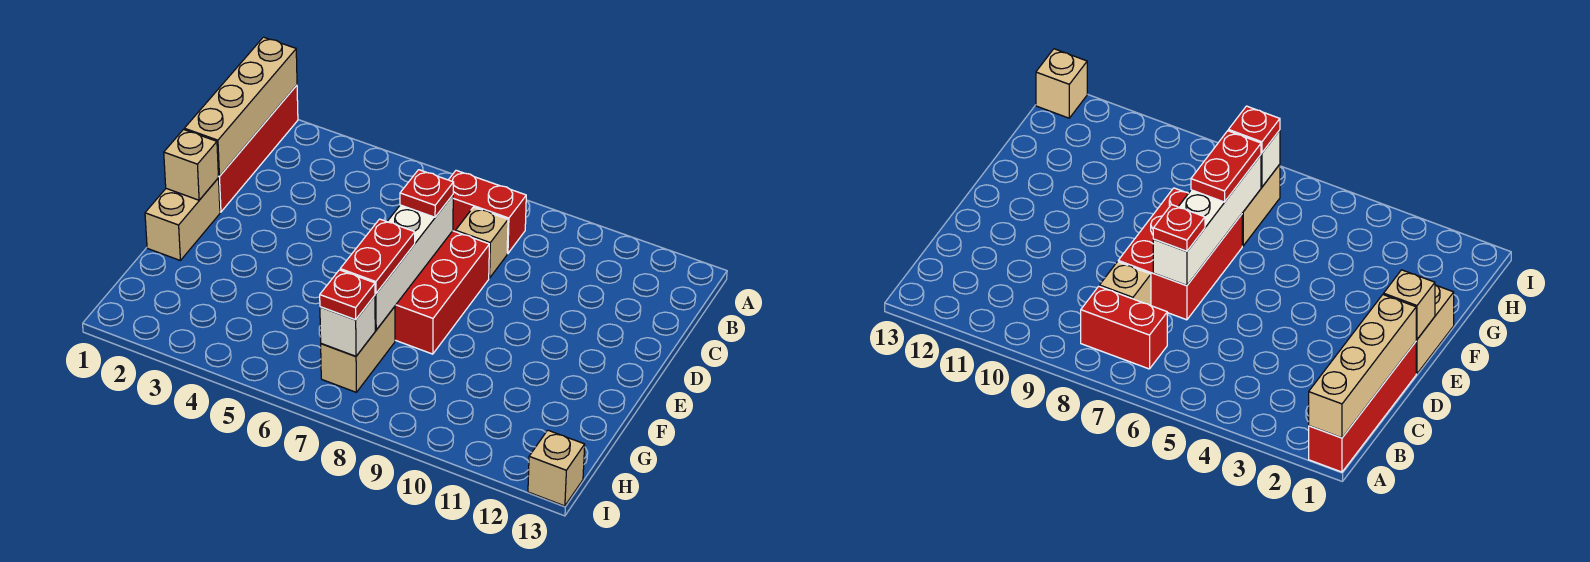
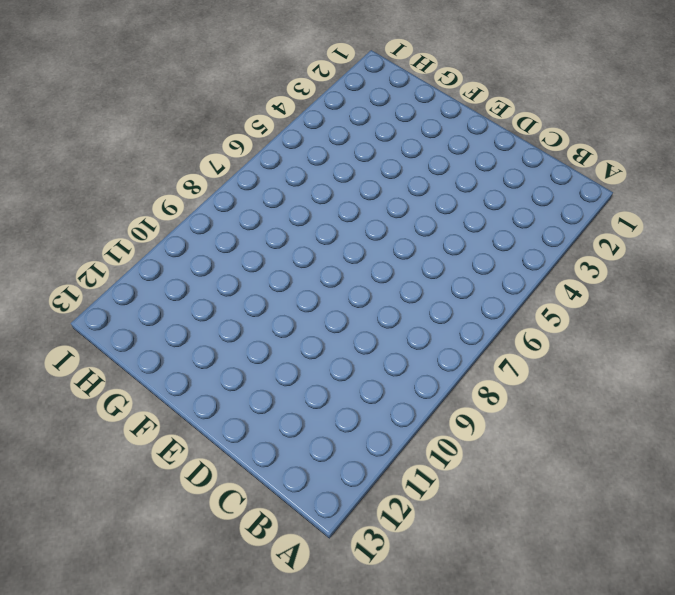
none -> red 1x4 brick [218,85,298,212]
none -> red 1x2 brick [449,170,526,254]
none -> tan 1x1 brick [456,207,508,278]

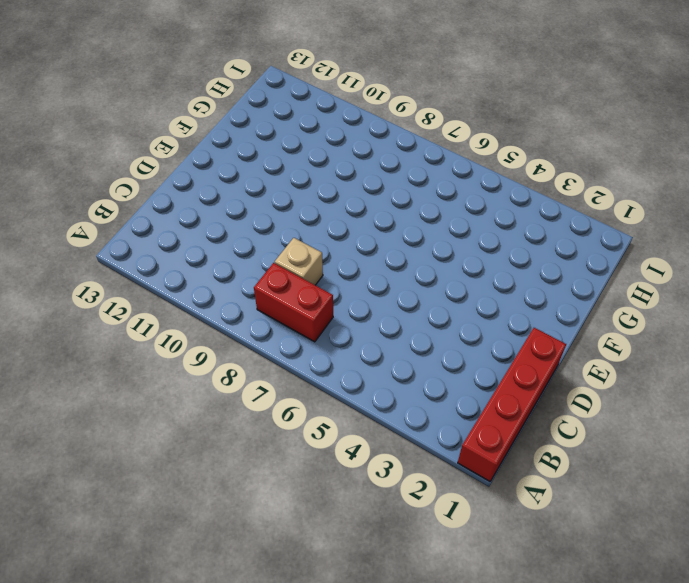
none -> red 2x3 brick [395,231,489,354]
none -> tan 1x2 brick [145,178,220,260]
none -> tan 1x2 brick [321,307,395,392]

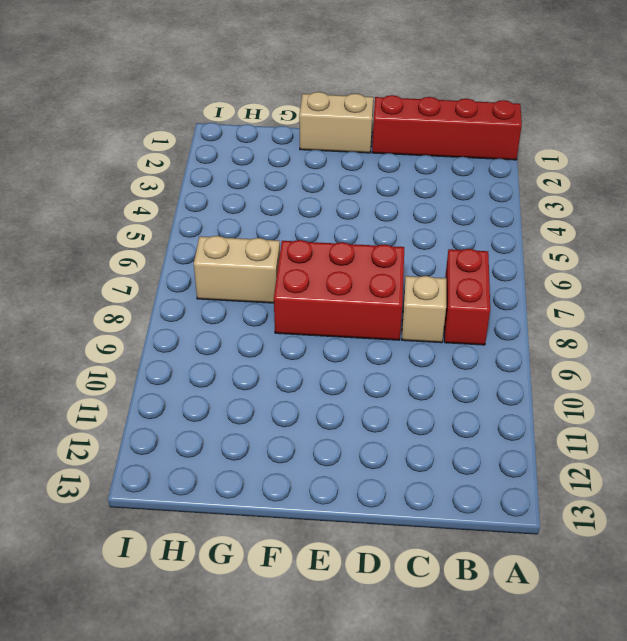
none -> tan 1x1 brick [528,430,585,506]
none -> tan 1x4 brick [184,37,297,176]
none -> white 1x4 brick [375,195,453,330]

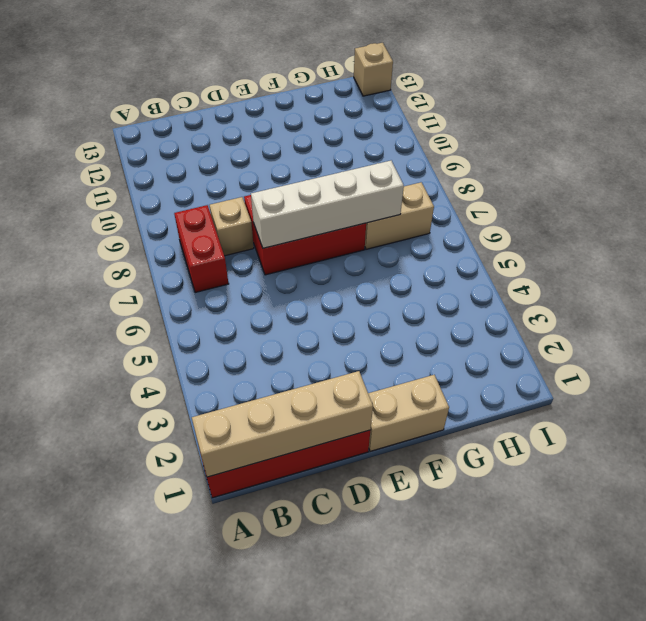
none -> tan 1x1 brick [164,130,219,200]
none -> white 1x1 brick [320,296,375,356]
none -> red 1x1 plate [400,170,454,217]

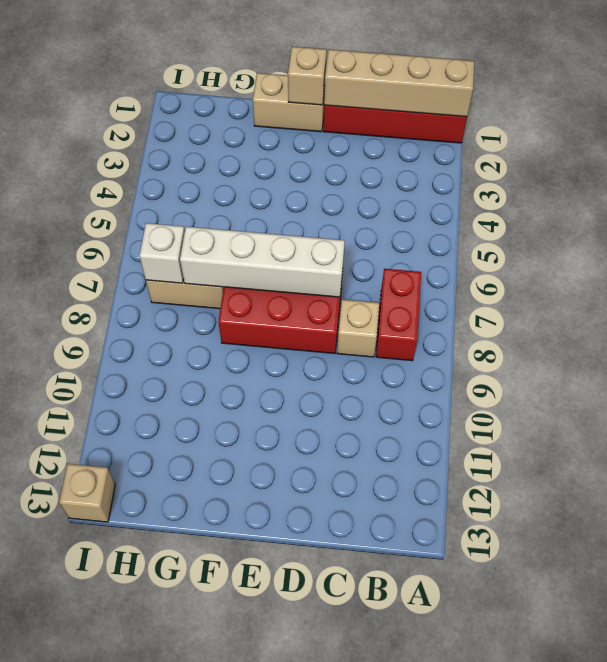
none -> red 1x1 plate [400,170,454,217]
none -> red 1x2 plate [340,219,415,293]
none -> red 1x1 plate [320,270,375,320]

